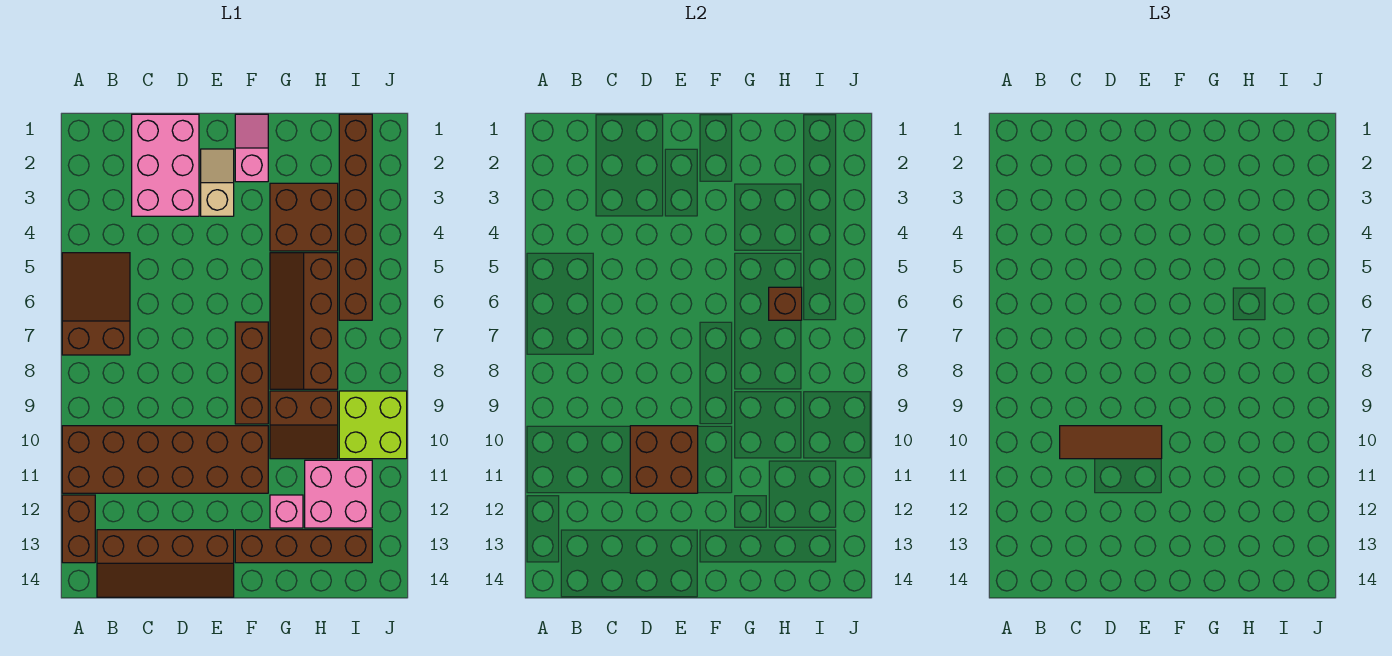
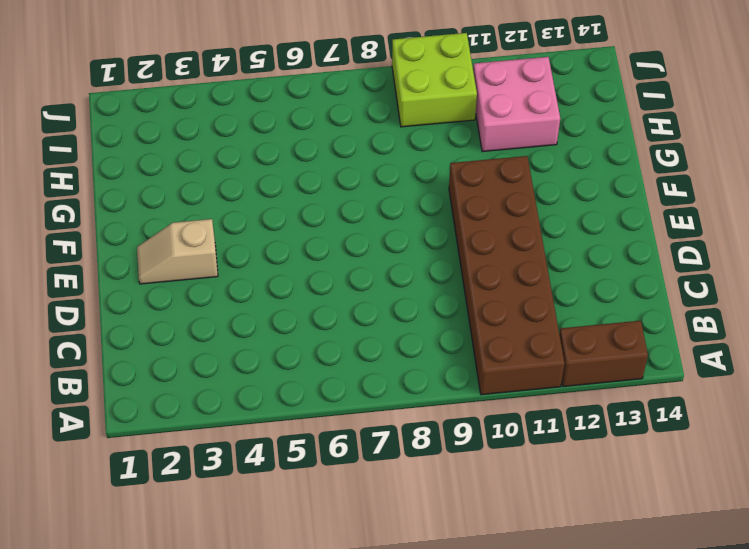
none -> brown 2x3 slope [62,253,130,355]
none -> brown 2x4 slope [97,530,234,597]
none -> pink 2x3 brick [132,114,199,216]

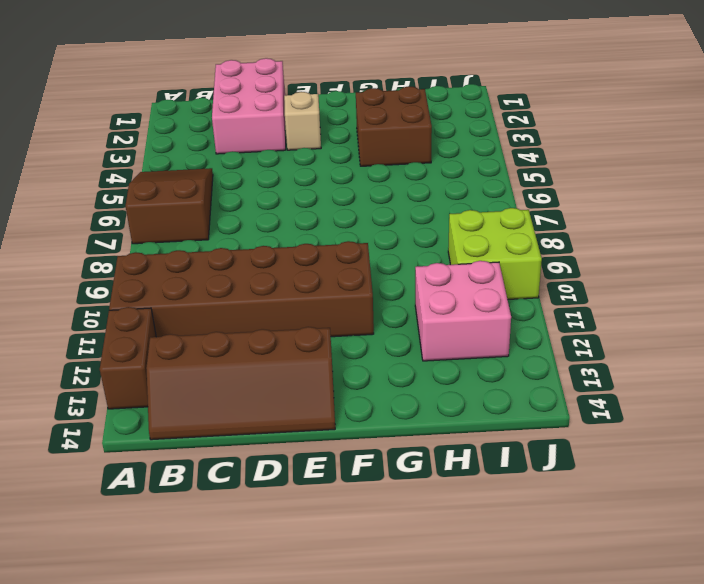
none -> pink 1x2 slope [235,114,268,182]
none -> brown 1x3 brick [235,322,268,424]
none -> brown 1x4 brick [235,530,372,563]

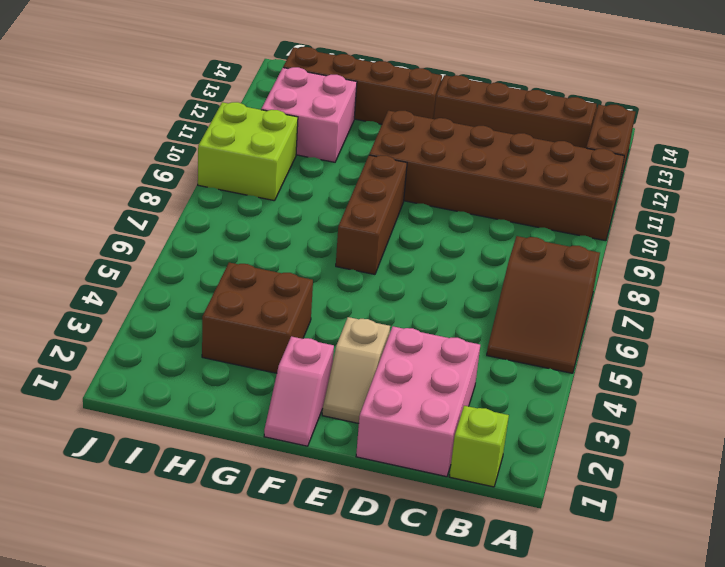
lime 1x1 brick [449,406,509,487] -> none
none -> brown 2x4 slope [270,253,338,389]
none -> brown 2x2 slope [270,391,338,459]
none -> pink 1x1 brick [270,495,303,528]

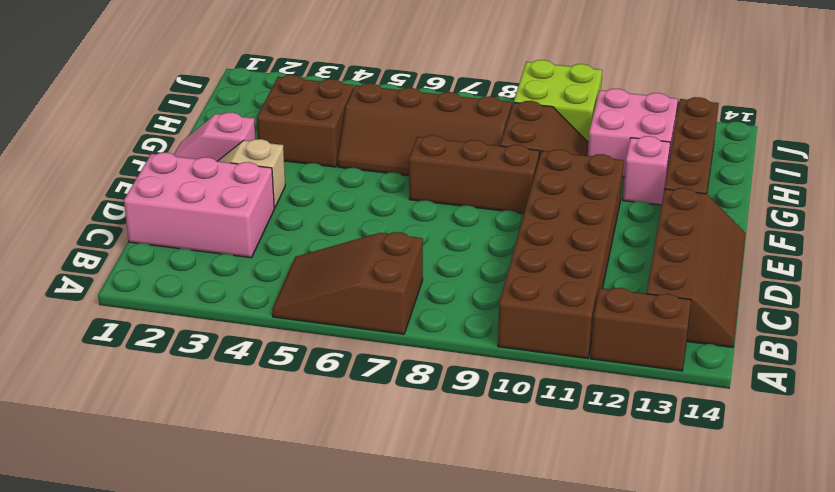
none -> brown 1x6 brick [339,114,372,320]
none -> brown 2x2 brick [630,426,698,493]
none -> brown 1x1 brick [769,287,802,320]

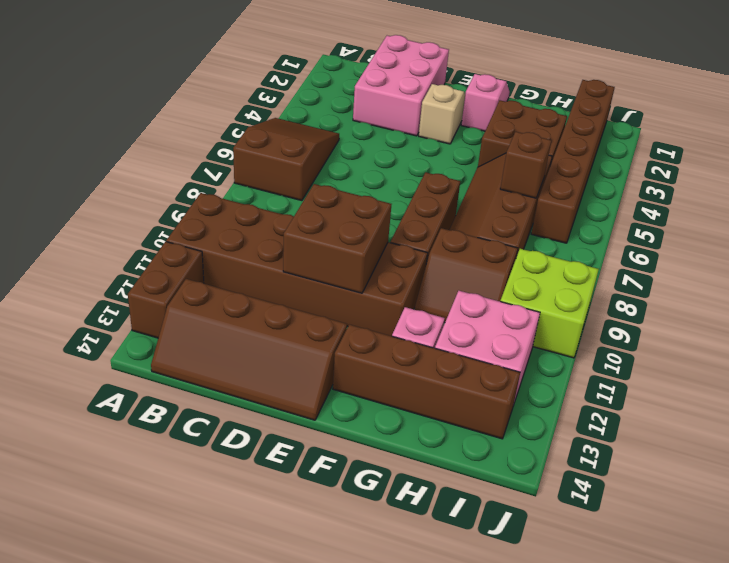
none -> brown 1x3 tile [1060,426,1162,459]

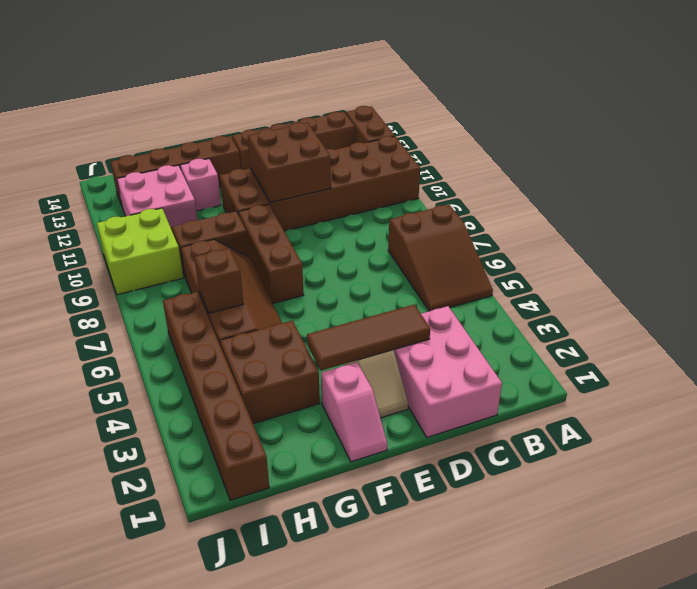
brown 1x3 tile [307,305,430,371] -> brown 1x3 tile moved to [1060,426,1162,459]

